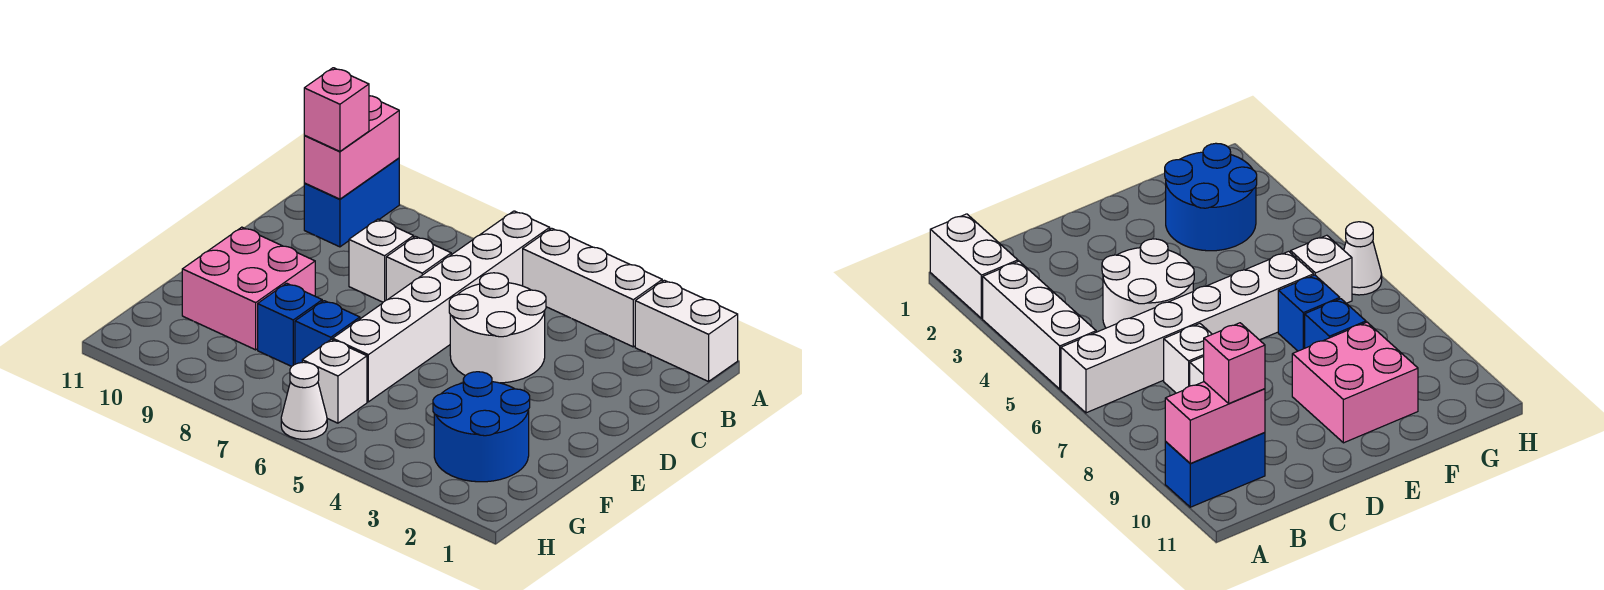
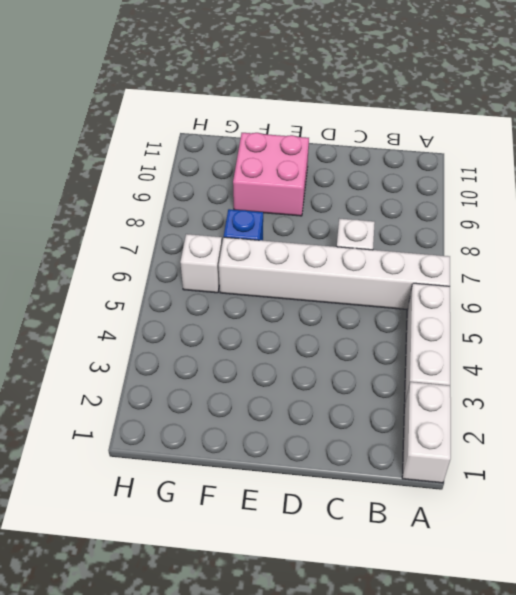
none -> blue 1x2 brick [304,158,399,247]
none -> white 2x2 round brick [449,273,546,383]
none -> white 1x1 brick [349,219,414,302]

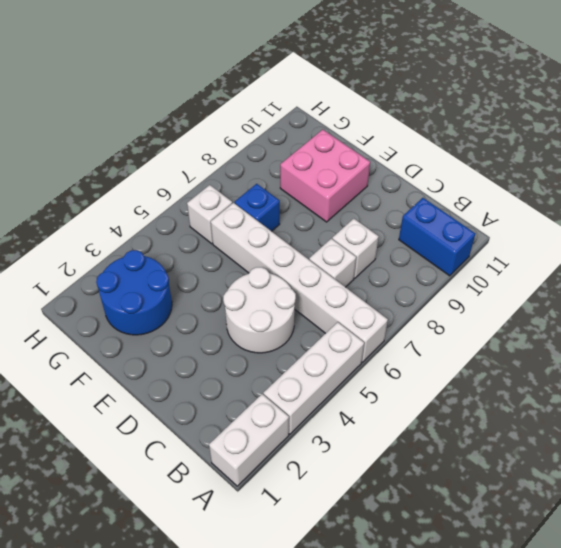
none -> blue 1x1 brick [258,283,322,366]
none -> white 1x1 cone [281,362,327,439]
none -> pink 1x2 brick [304,96,399,199]

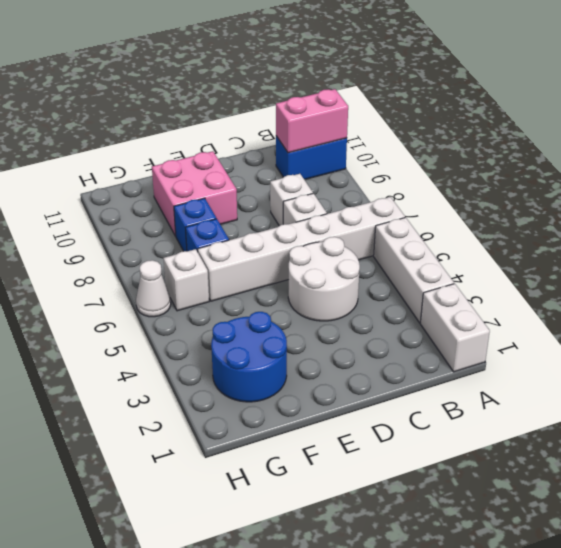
none -> pink 1x1 brick [304,68,369,151]

